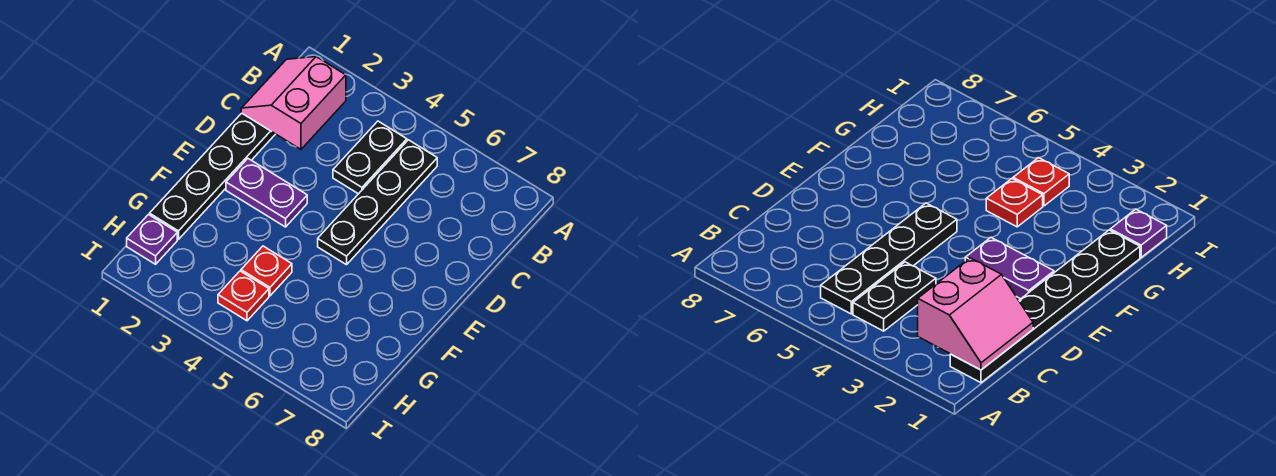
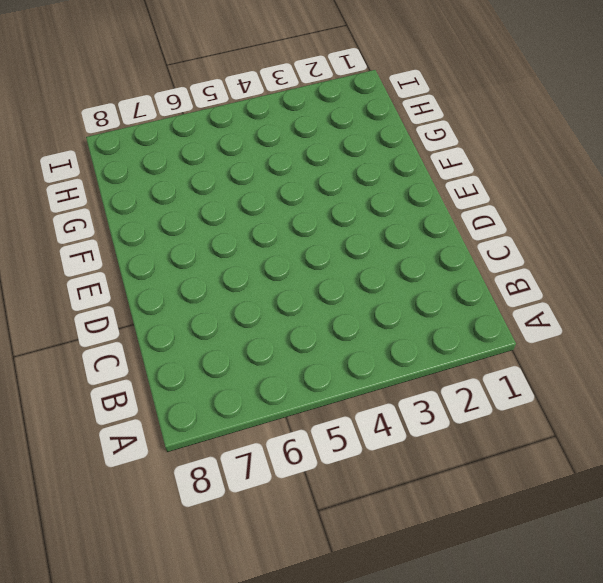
none -> black 1x6 plate [150,113,275,239]
none -> black 1x2 plate [333,121,407,194]

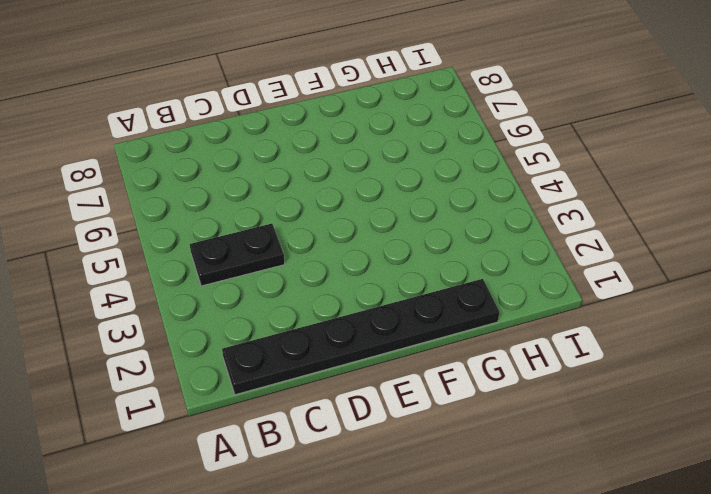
none -> black 1x4 plate [318,140,437,265]
none -> purple 1x2 plate [226,159,307,227]

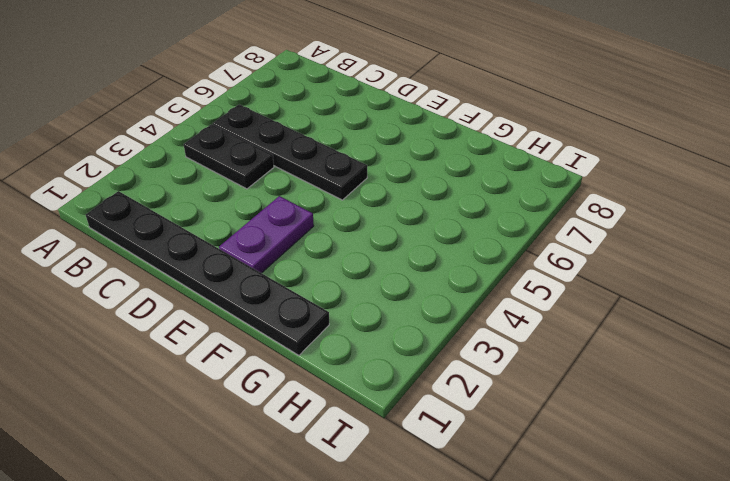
none -> red 1x1 plate [241,246,292,296]
none -> purple 1x1 plate [127,215,177,264]

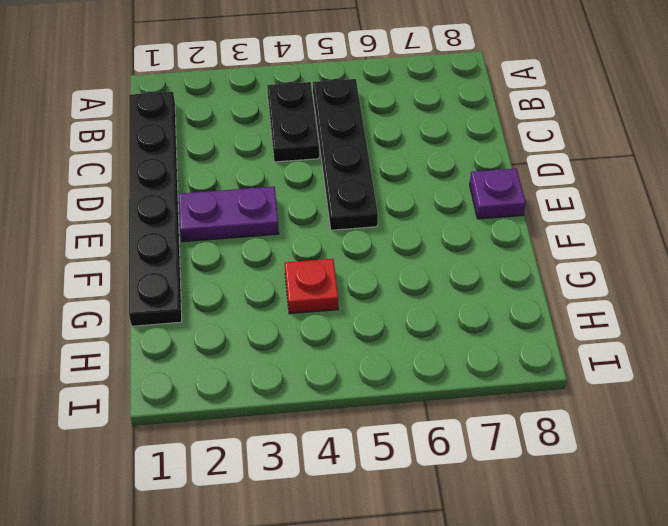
purple 1x1 plate [470,169,526,219] -> purple 1x1 plate moved to [127,215,177,264]
none -> red 1x1 plate [218,271,269,321]
none -> pink 2x2 slope [241,57,346,149]

